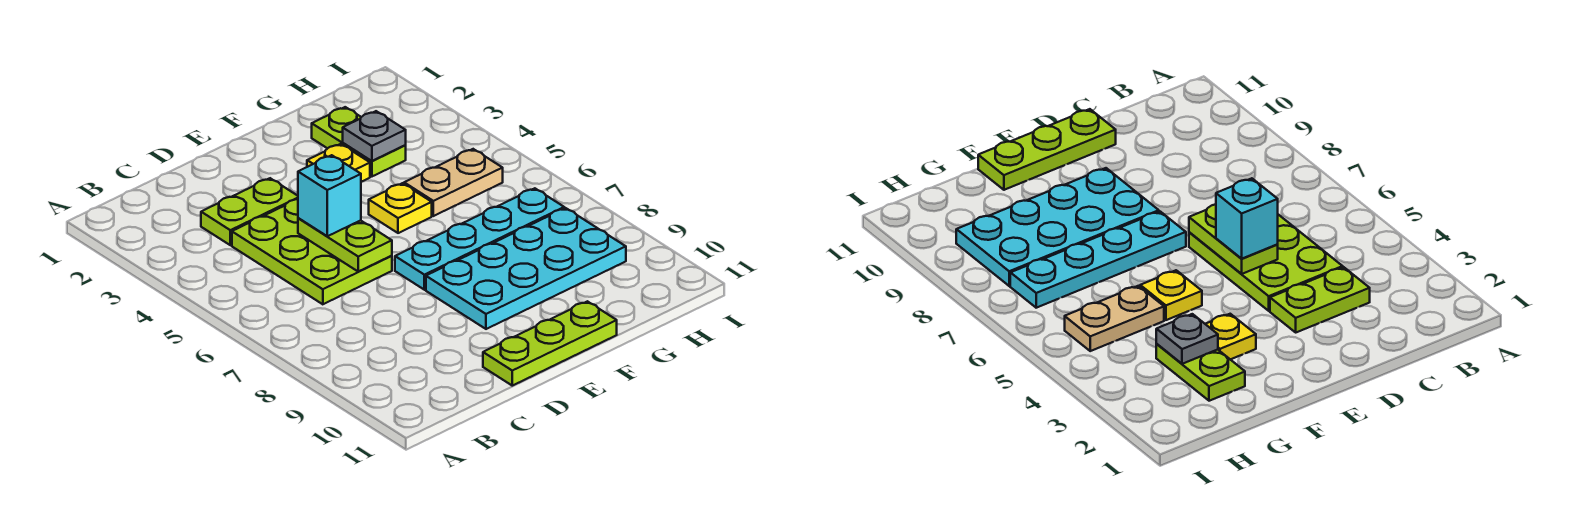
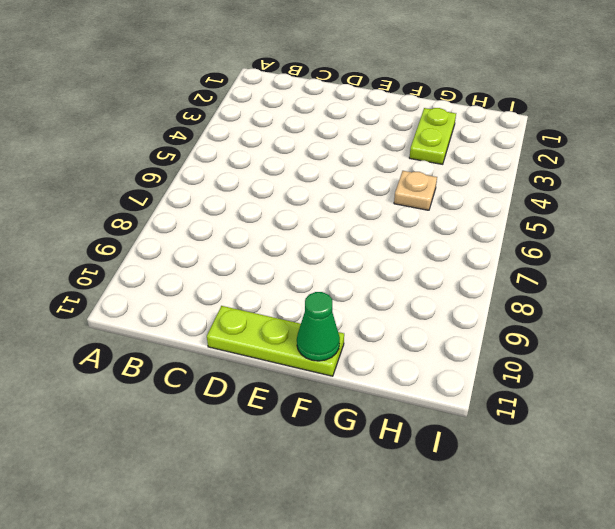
green 1x1 cone [297,292,340,361] -> none
tan 1x1 plate [394,171,437,210] -> tan 1x2 plate [404,149,503,216]
none -> lime 1x2 plate [201,178,298,245]
none -> lime 2x3 plate [232,199,392,304]
none -> cyan 1x4 plate [395,188,564,290]

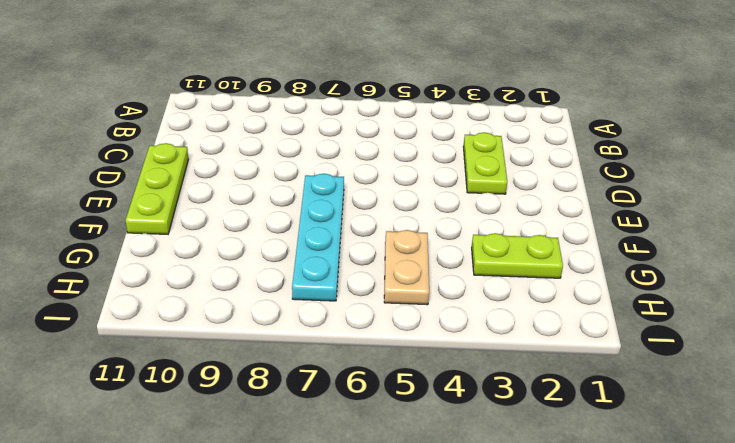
none -> lime 2x3 plate [232,199,392,304]
none -> cyan 2x4 plate [426,208,626,329]
none -> yellow 1x1 plate [307,144,370,182]

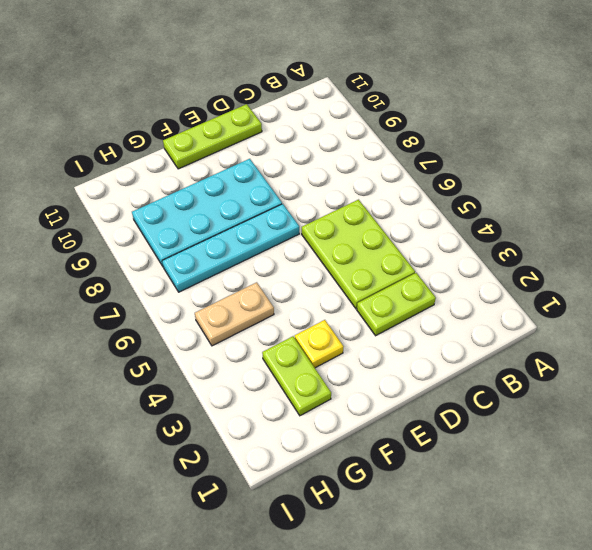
none -> yellow 1x1 plate [369,183,432,233]
none -> lime 1x2 plate [298,218,392,271]
none -> grey 1x1 plate [343,111,406,161]

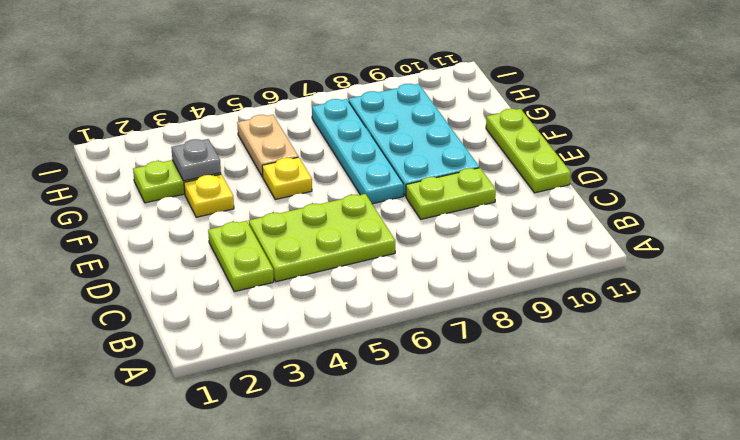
lime 1x2 plate [406,168,496,219] -> lime 1x2 plate moved to [298,218,392,271]
none -> cyan 1x1 brick [298,155,361,236]

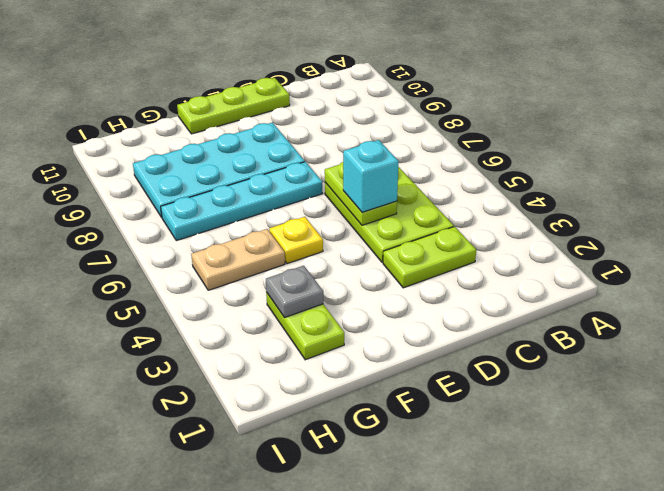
none -> yellow 1x1 plate [307,144,370,182]

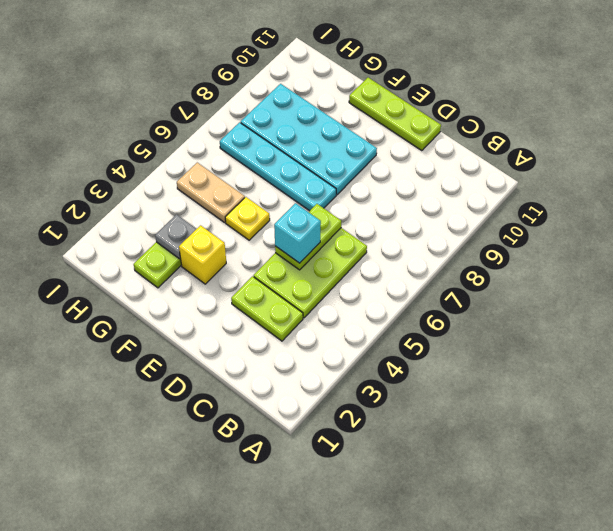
yellow 1x1 brick [179,225,226,284] -> yellow 1x1 plate [307,144,370,182]

